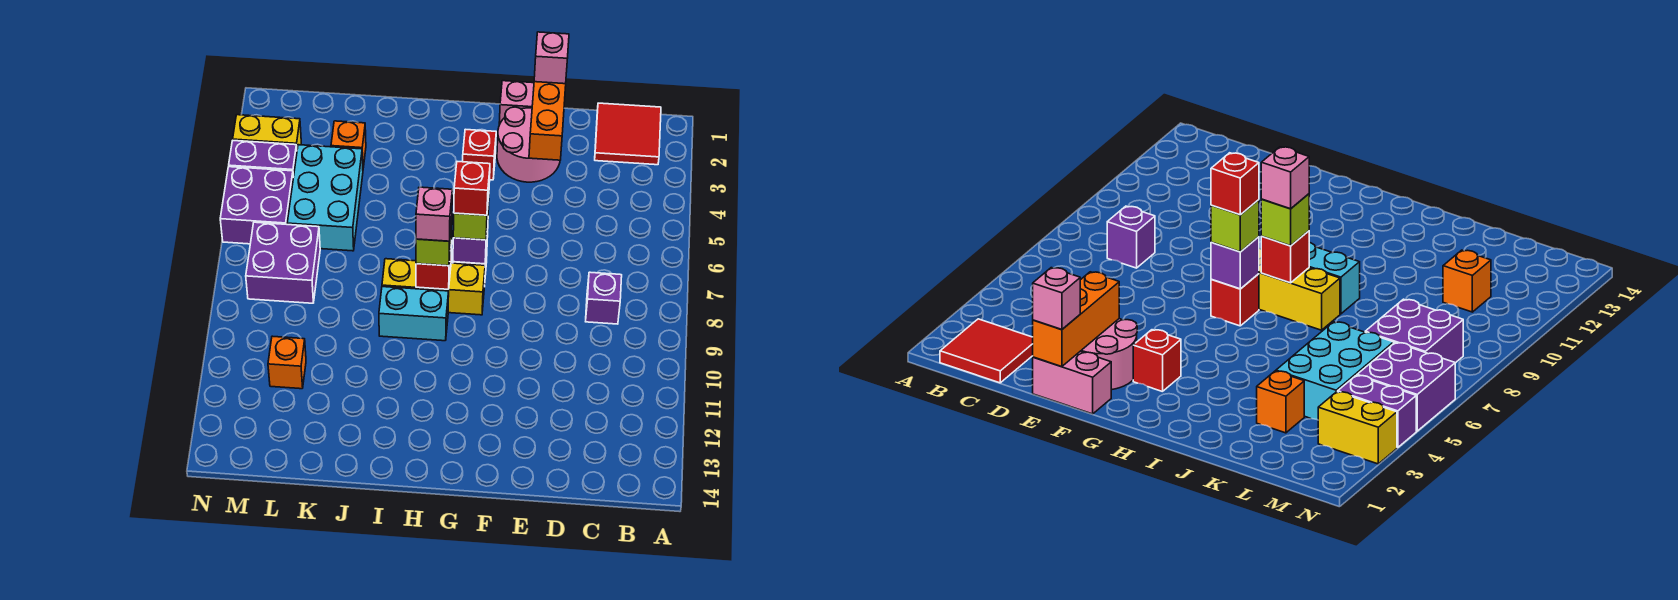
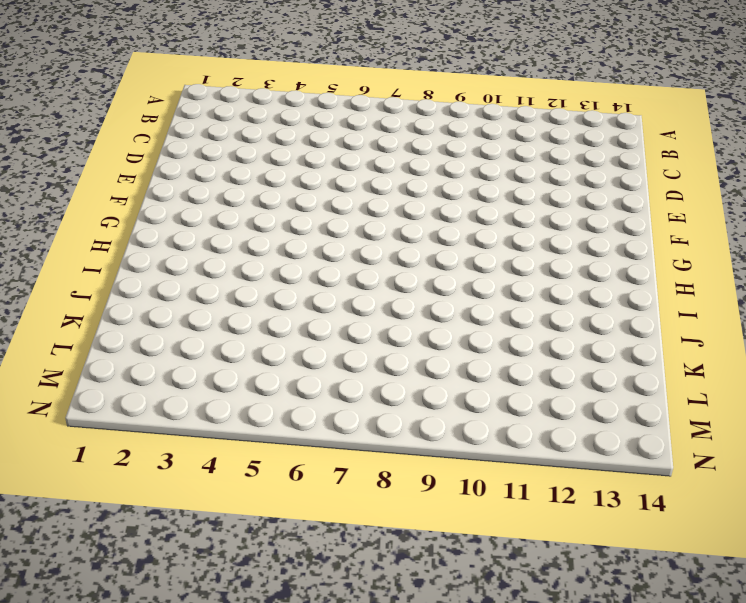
none -> red 2x2 tile [595,103,661,165]
none -> purple 1x1 brick [586,272,622,324]
none -> pink 1x2 brick [499,81,534,125]

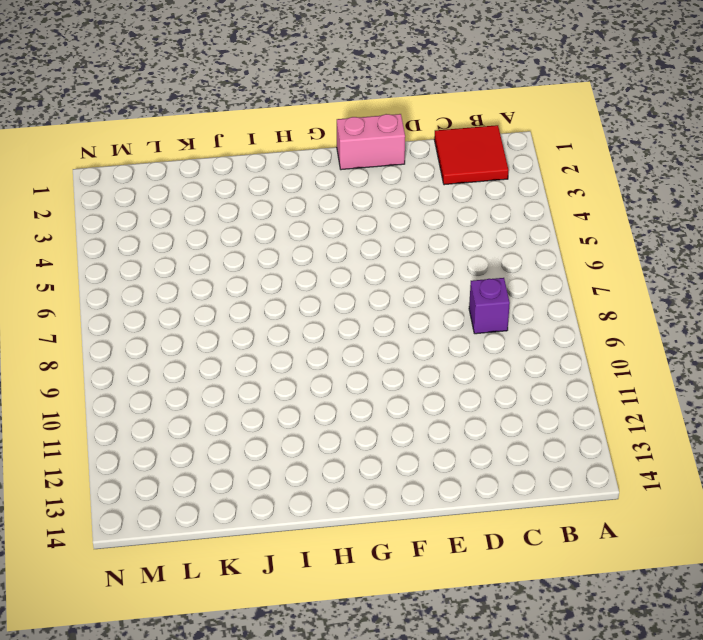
none -> pink 2x2 round brick [497,107,560,182]
none -> red 1x1 brick [463,129,496,180]
none -> red 1x1 brick [1211,274,1259,326]

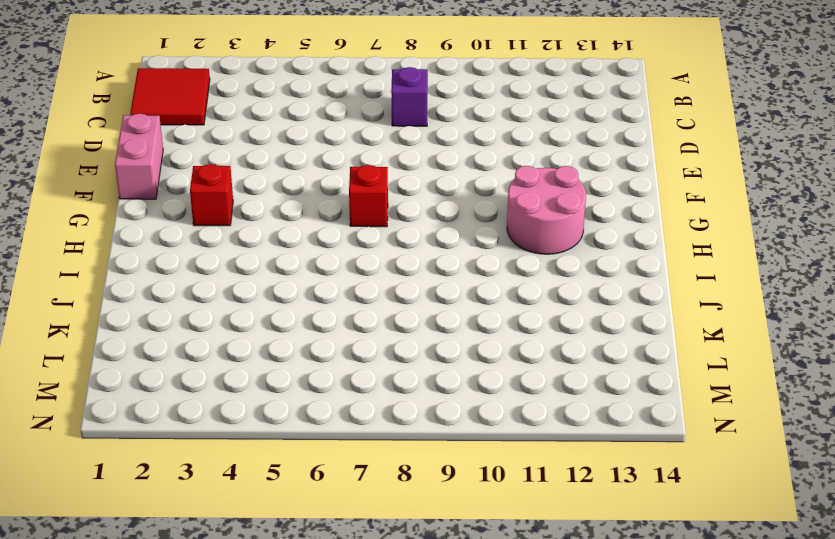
pink 2x2 round brick [507,166,586,254] -> pink 2x2 round brick moved to [497,107,560,182]
none -> yellow 1x3 brick [382,259,485,315]
none -> cyan 1x2 brick [379,287,449,341]
none -> orange 1x1 brick [331,121,366,168]

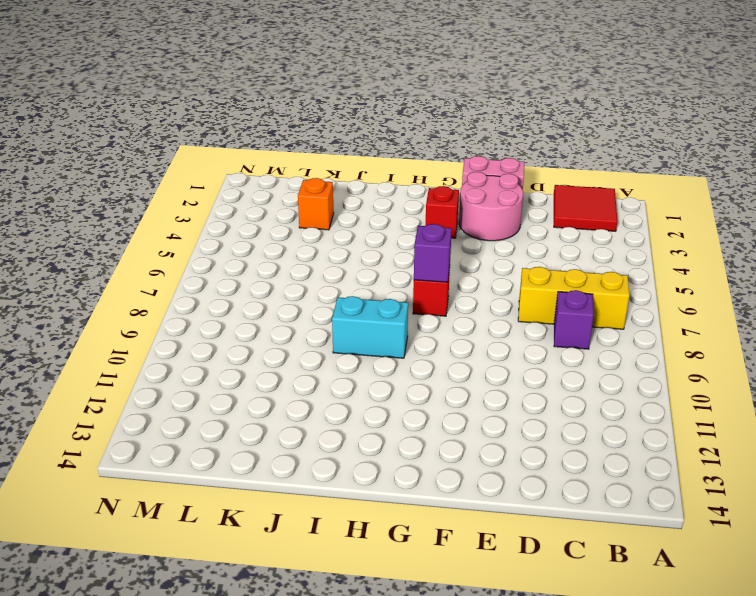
yellow 1x3 brick [518,267,629,329] -> yellow 1x3 brick moved to [382,259,485,315]
none -> cyan 2x3 brick [287,145,363,251]
none -> purple 2x2 brick [246,222,320,303]
none -> orange 1x1 brick [268,336,306,389]

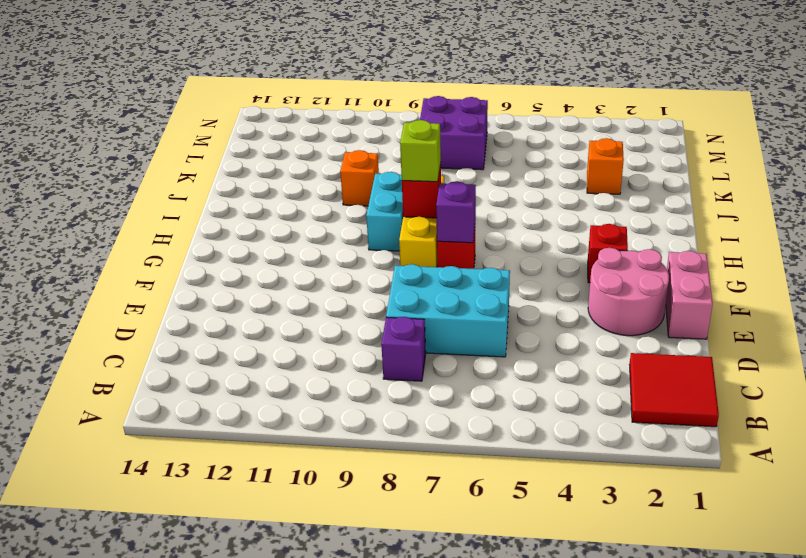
cyan 2x3 brick [386,264,510,357] -> cyan 2x3 brick moved to [287,145,363,251]
orange 1x1 brick [340,150,379,206] -> orange 1x1 brick moved to [268,336,306,389]
none -> yellow 1x2 brick [233,115,301,149]
none -> purple 1x2 brick [229,140,297,177]
none -> purple 2x2 brick [220,167,293,244]

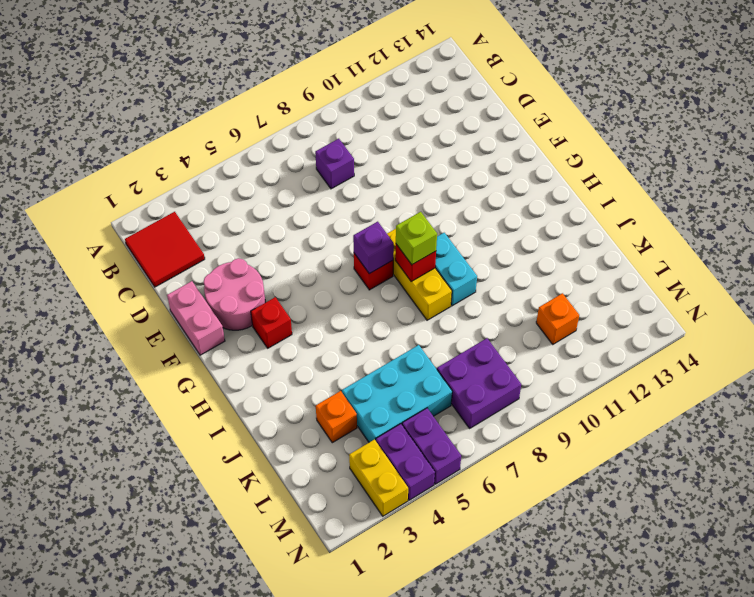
purple 1x2 brick [402,408,461,484] -> purple 2x2 brick [220,167,293,244]
none -> orange 1x3 brick [529,82,566,160]
none -> pink 1x1 brick [534,32,569,84]
none -> lime 1x1 brick [453,198,489,240]

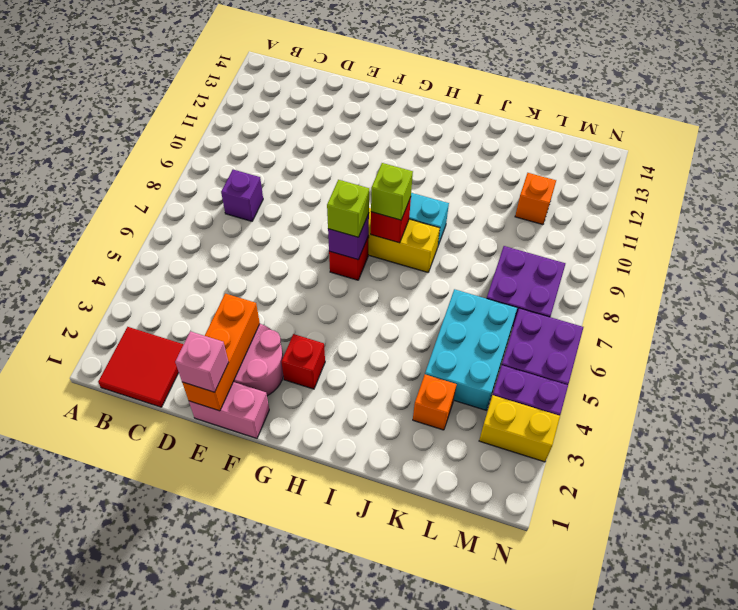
none -> red 1x1 brick [454,162,490,215]
none -> pink 1x1 brick [416,187,452,241]

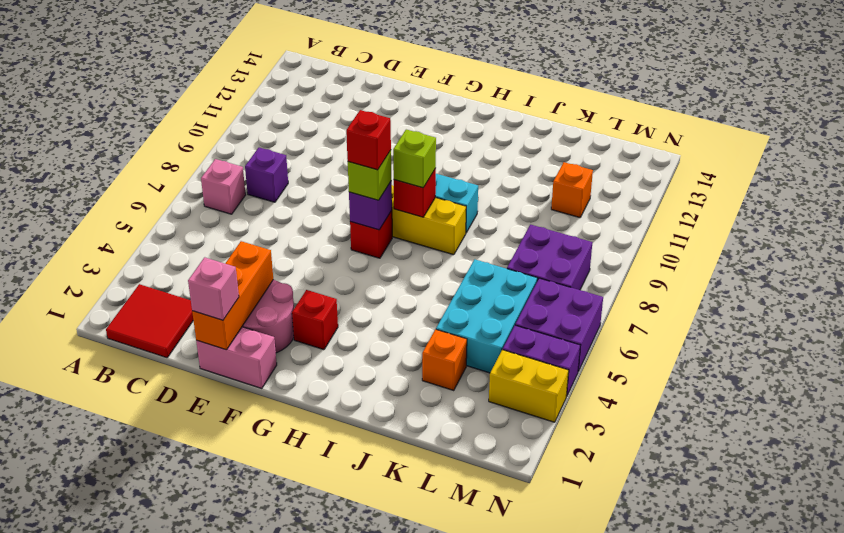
pink 1x1 brick [201,159,246,214] -> pink 1x1 brick moved to [416,187,452,241]

